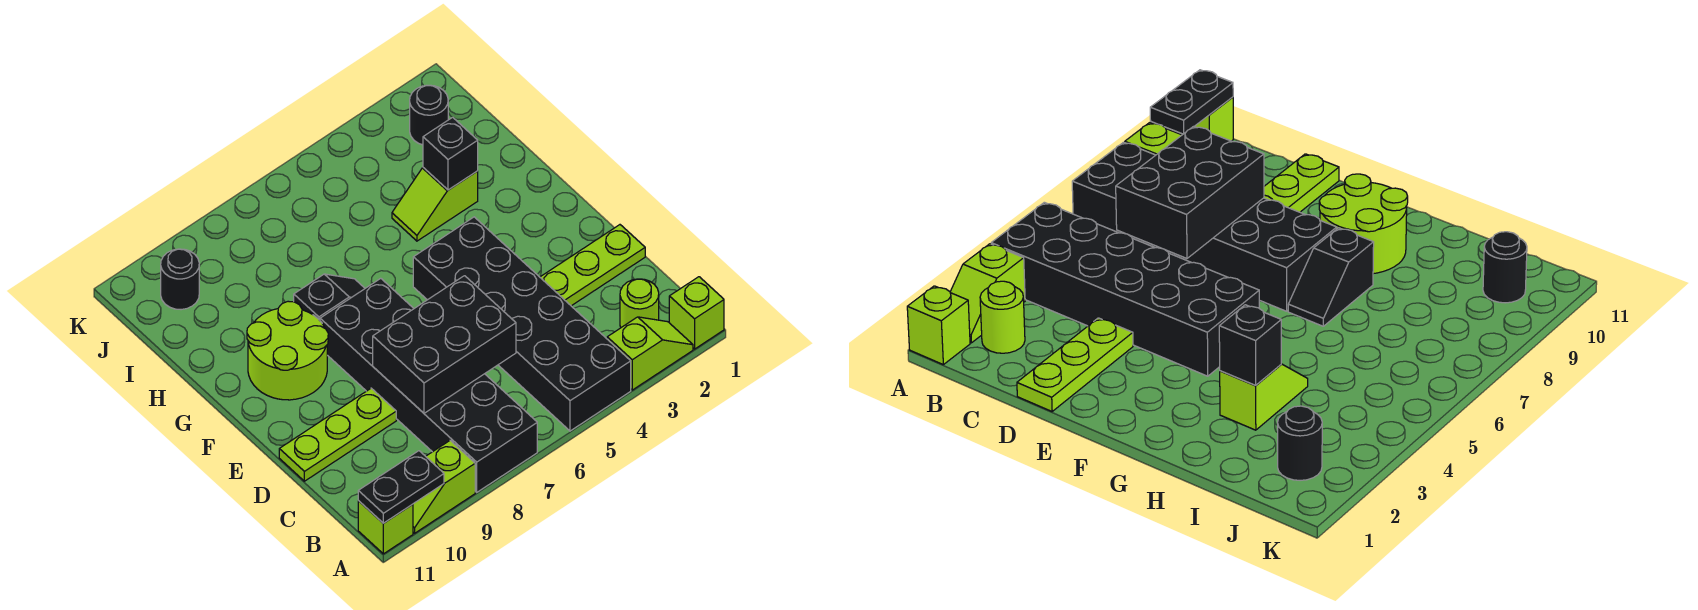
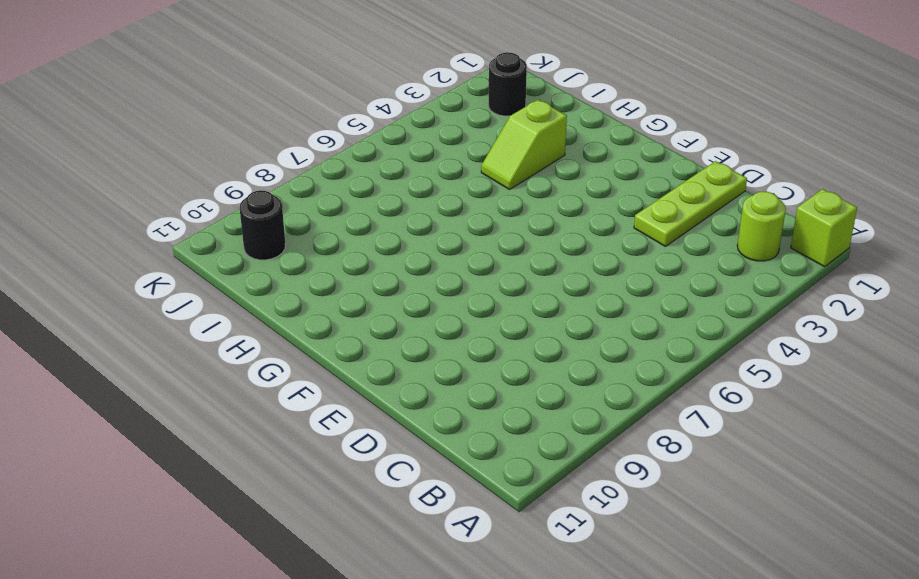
none -> lime 1x2 slope [607,317,693,390]
none -> black 2x6 brick [413,217,631,431]
none -> black 2x6 brick [320,278,537,492]

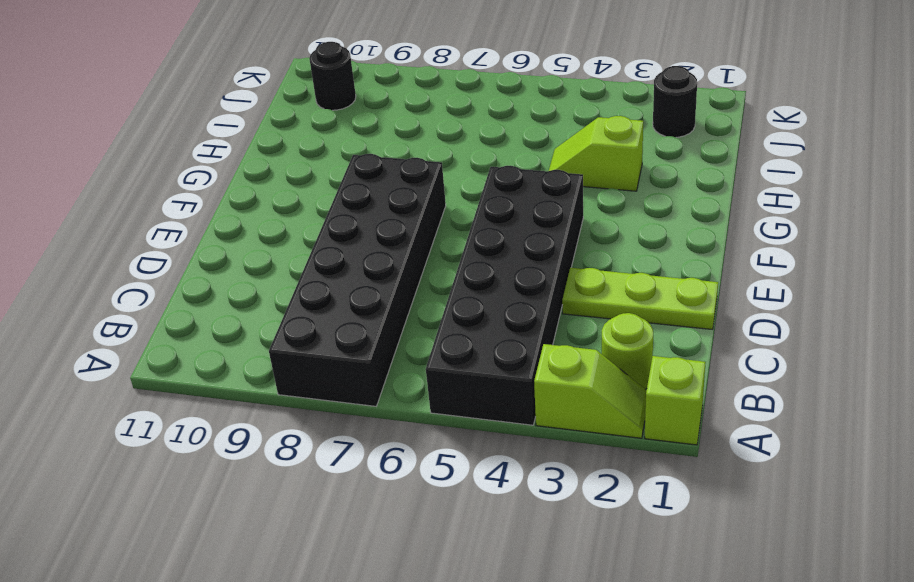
none -> lime 1x2 slope [413,440,475,533]
none -> lime 1x1 brick [358,501,413,554]
none -> lime 1x3 plate [279,388,396,481]

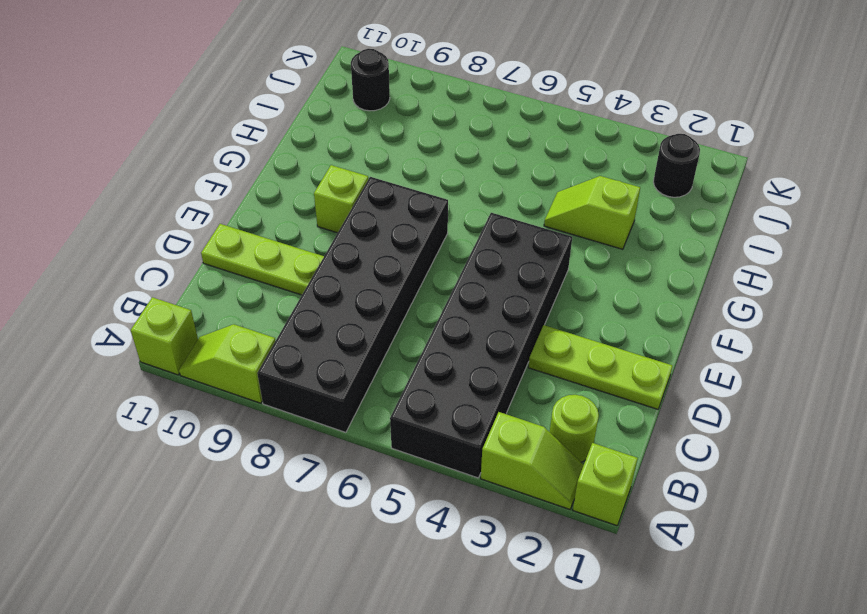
lime 1x1 brick [314,165,368,233] -> lime 2x2 round brick [247,301,328,400]
none -> black 1x2 slope [294,274,365,320]
none -> black 1x2 plate [358,451,444,523]
none -> black 2x3 brick [373,276,516,413]

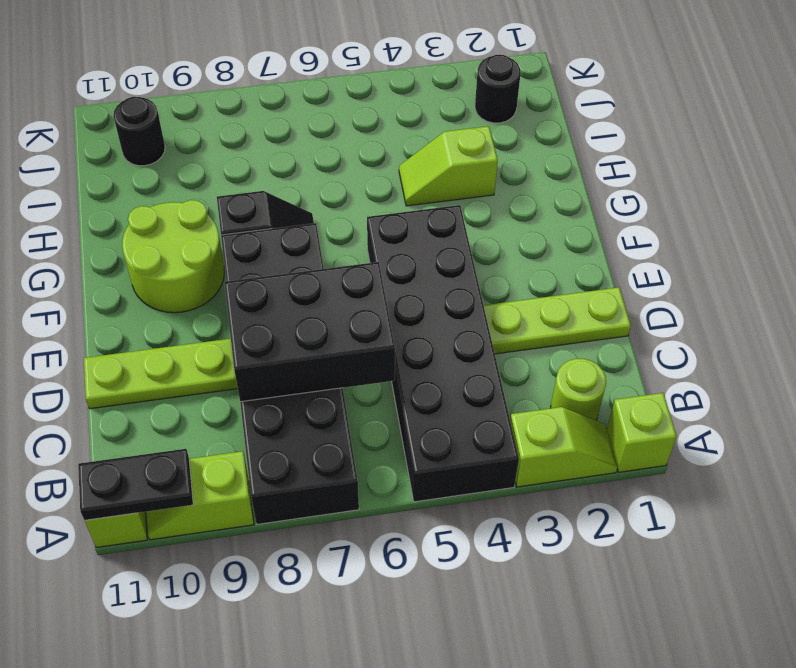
none -> black 1x1 brick [423,117,478,190]

